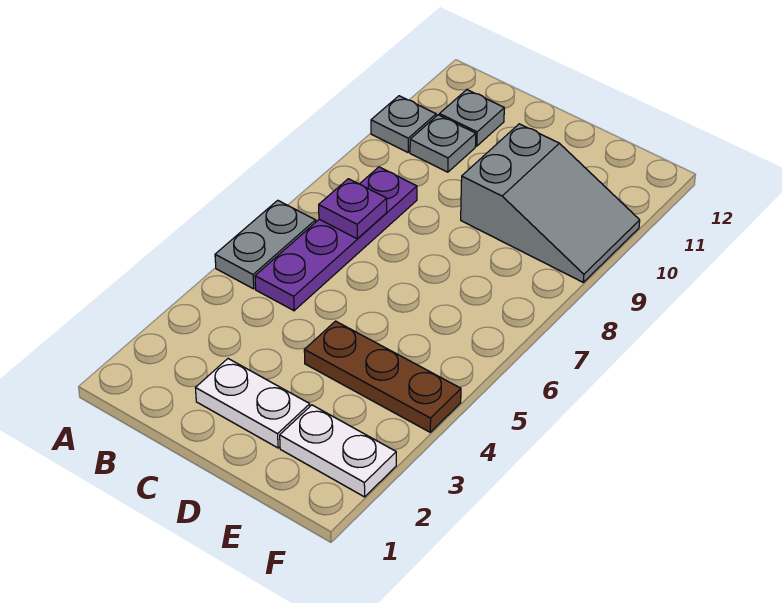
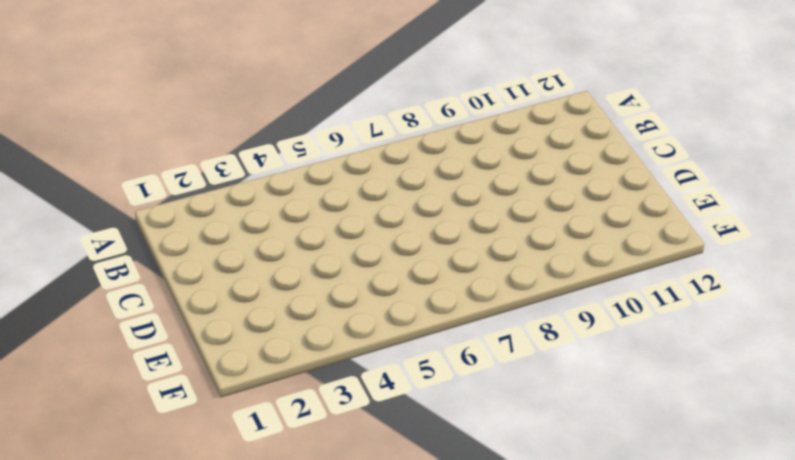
none -> grey 1x2 plate [215,200,316,289]
none -> grey 1x1 plate [371,96,436,152]

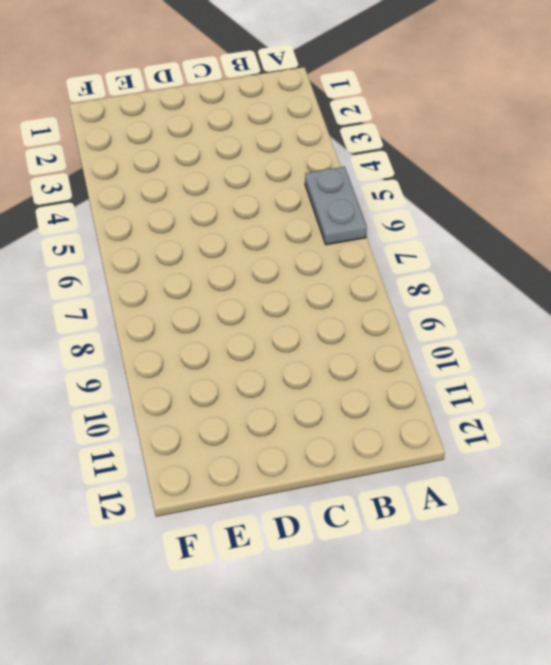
none -> grey 1x1 plate [371,96,436,152]
none -> purple 1x4 plate [255,167,417,311]

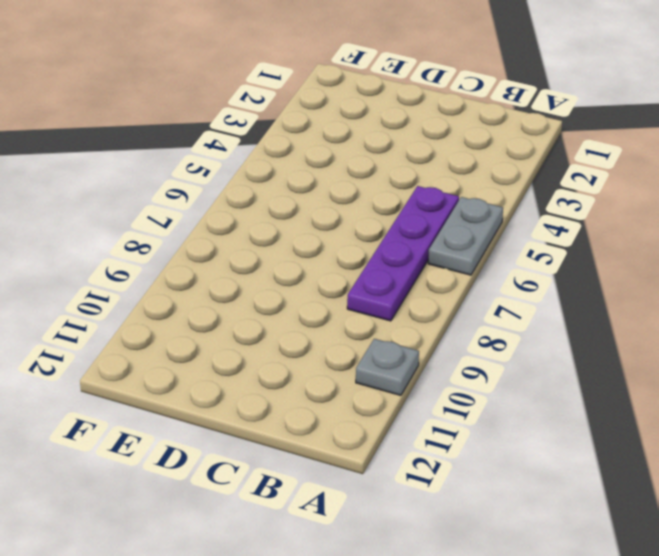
none -> grey 1x1 plate [410,115,476,172]
none -> grey 1x1 plate [439,90,504,146]

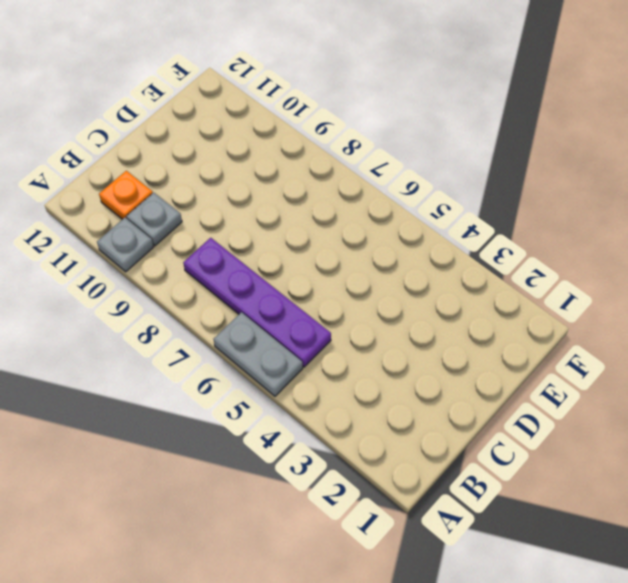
orange 1x1 plate [99,171,153,219] -> grey 1x1 plate [439,90,504,146]
none -> white 1x2 plate [196,359,310,448]
none -> brown 1x3 plate [304,321,461,432]

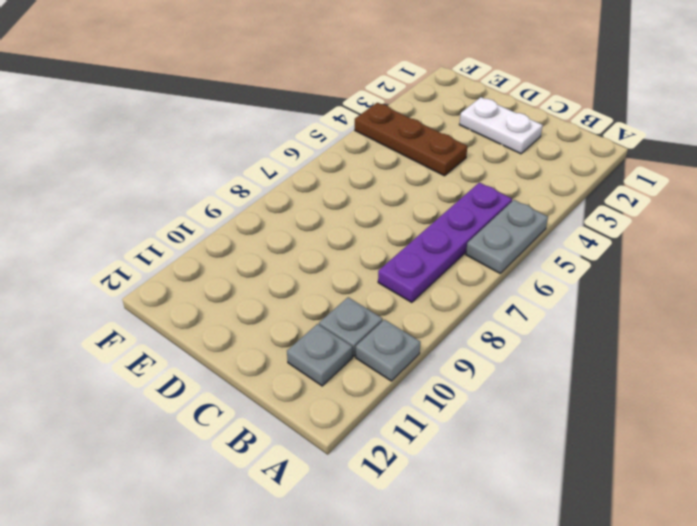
none -> grey 2x3 slope [461,124,640,282]
none -> white 1x2 plate [280,405,396,497]

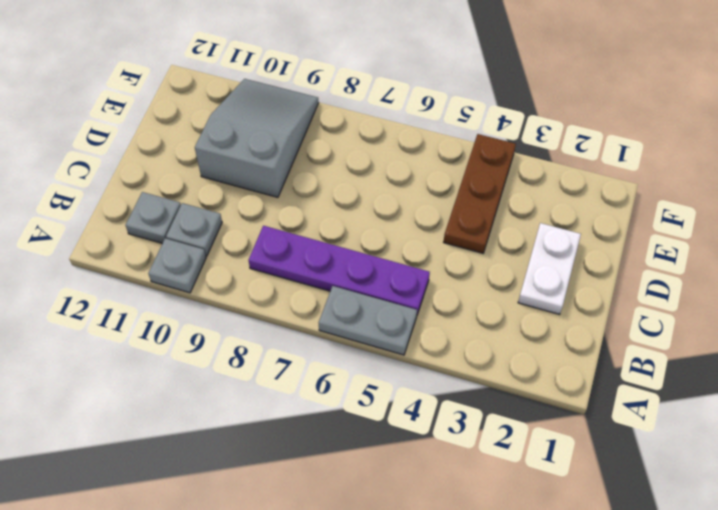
none -> white 1x2 plate [280,405,396,497]
none -> purple 1x1 plate [319,179,387,239]

